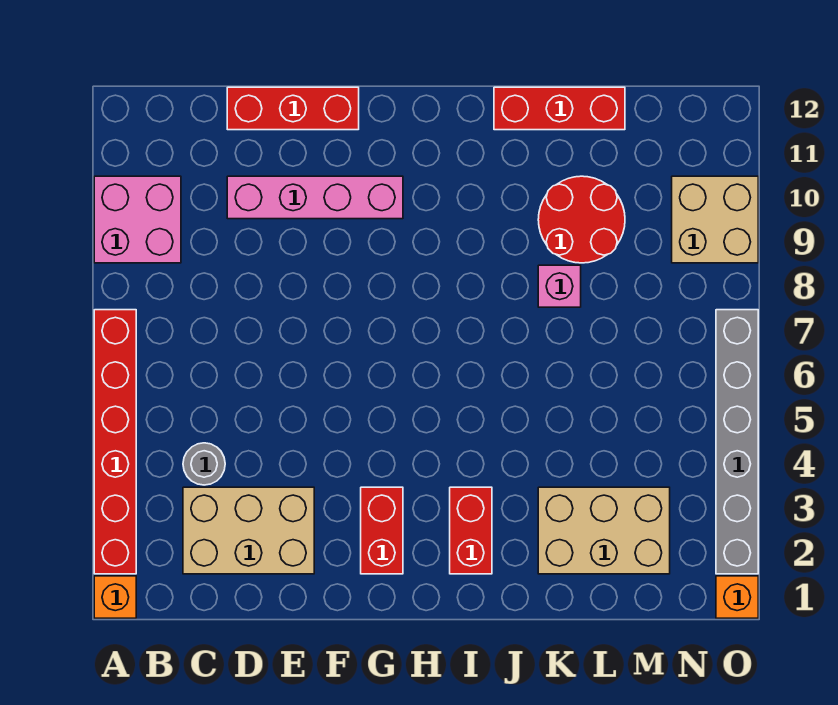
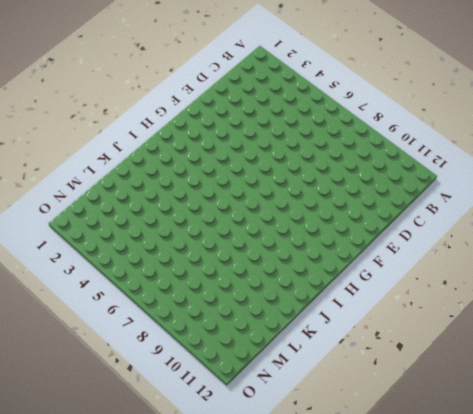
none -> orange 1x1 brick [94,576,136,618]
none -> red 1x6 brick [94,310,136,574]
none -> pink 2x2 brick [94,176,181,263]

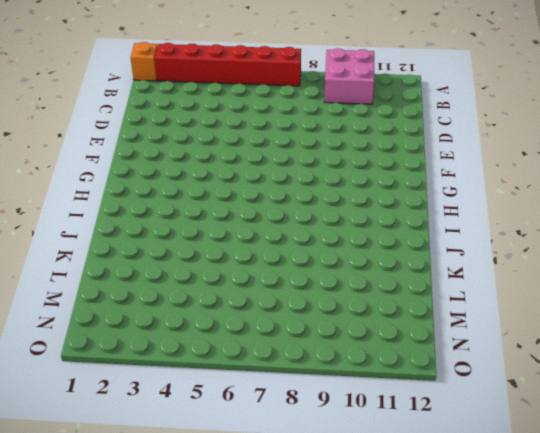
none -> tan 2x3 brick [183,487,314,574]
none -> grey 1x1 round brick [183,443,225,485]
none -> pink 1x4 brick [227,176,403,219]

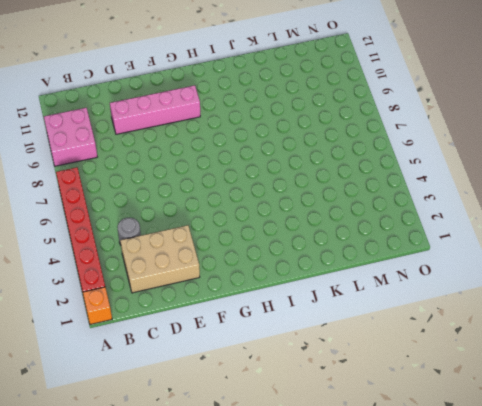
none -> red 1x3 brick [227,87,359,130]
none -> red 1x2 brick [361,487,403,574]
none -> red 1x2 brick [450,487,492,574]

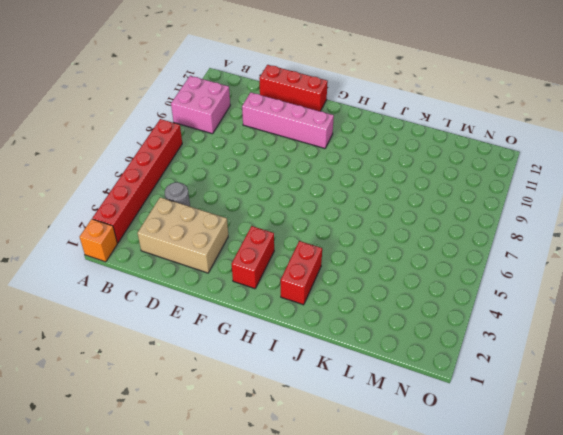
none -> red 1x3 brick [494,87,625,130]
none -> tan 2x3 brick [538,487,670,574]
none -> pink 1x1 brick [538,265,581,307]

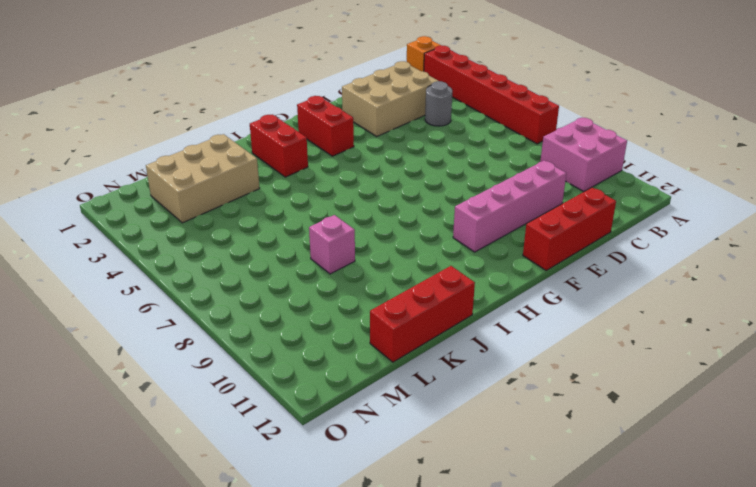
none -> red 2x2 round brick [538,176,625,263]
none -> tan 2x2 brick [672,176,758,263]
none -> orange 1x1 brick [716,576,758,618]

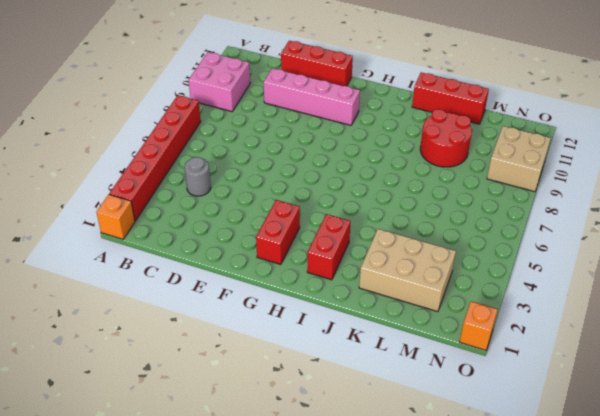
none -> tan 2x3 brick [183,487,314,574]
none -> pink 1x1 brick [538,265,581,307]
none -> grey 1x6 brick [716,310,758,574]

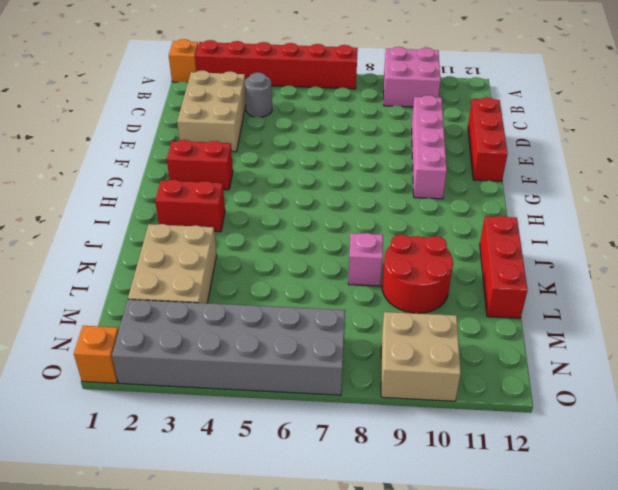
grey 2x6 brick [112,299,345,395] -> grey 1x6 brick [716,310,758,574]

